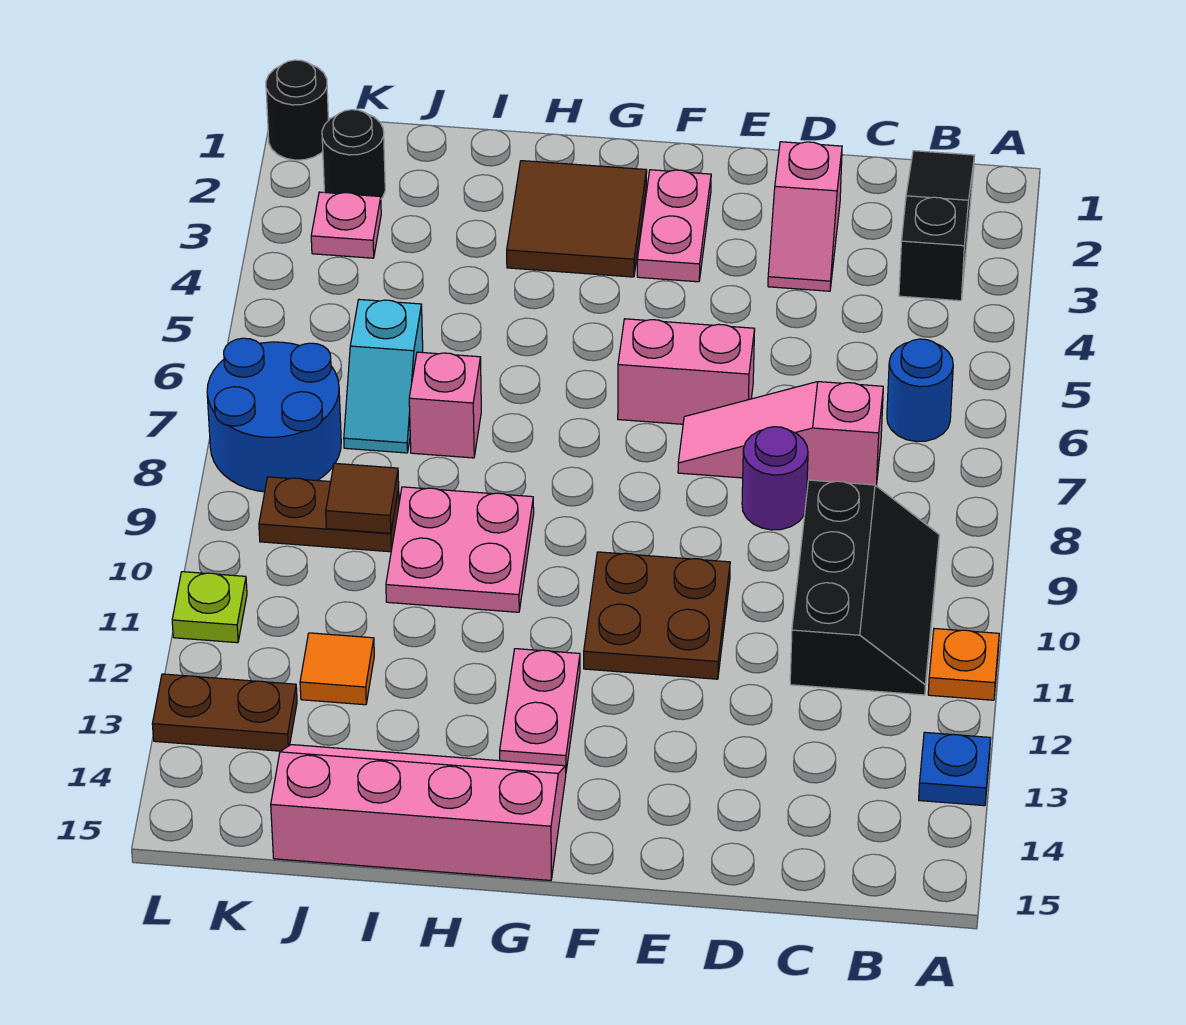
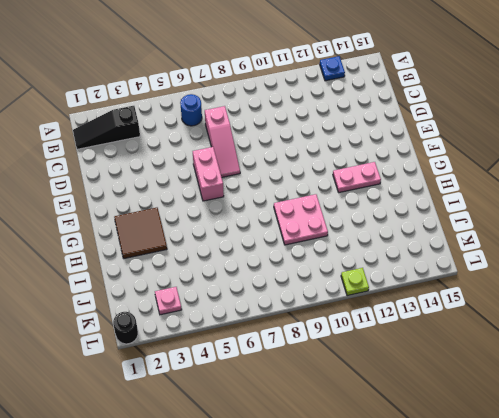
none -> orange 1x1 plate [928,629,999,700]
none -> black 2x3 slope [790,480,939,695]
none -> pink 1x2 slope [768,142,842,291]

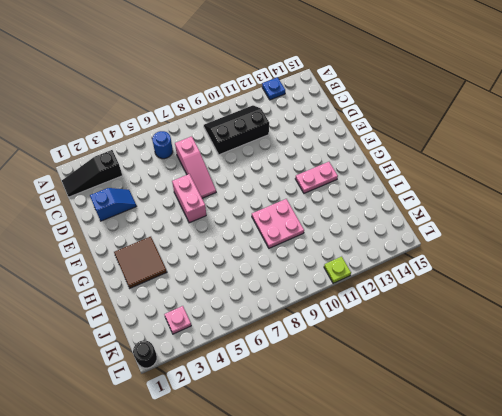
blue 1x2 slope [90,188,136,221] -> pink 1x2 slope [768,142,842,291]
none -> orange 1x1 plate [928,629,999,700]
none -> purple 1x1 round brick [742,427,808,530]
none -> brown 2x2 plate [584,552,730,679]

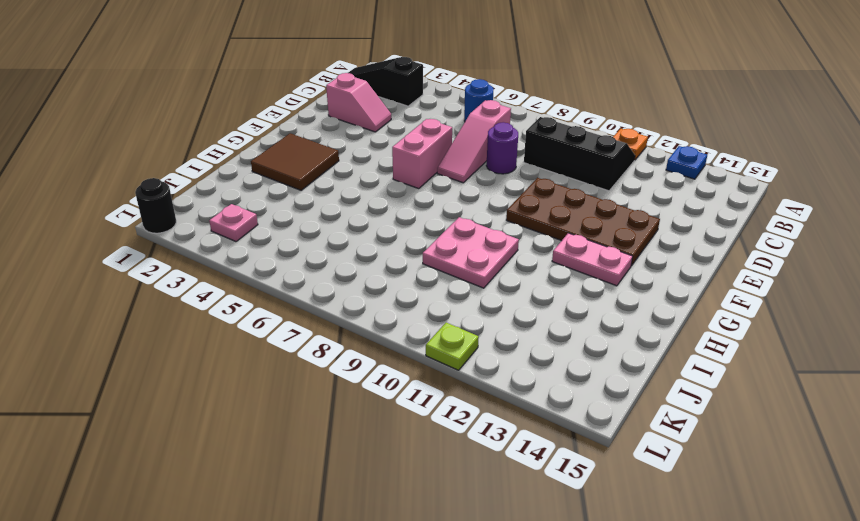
brown 2x4 plate [506,178,660,266] -> brown 2x2 plate [584,552,730,679]
none -> pink 1x2 plate [637,170,711,282]
none -> pink 2x4 slope [271,745,566,880]
none -> pink 1x1 brick [409,352,481,458]

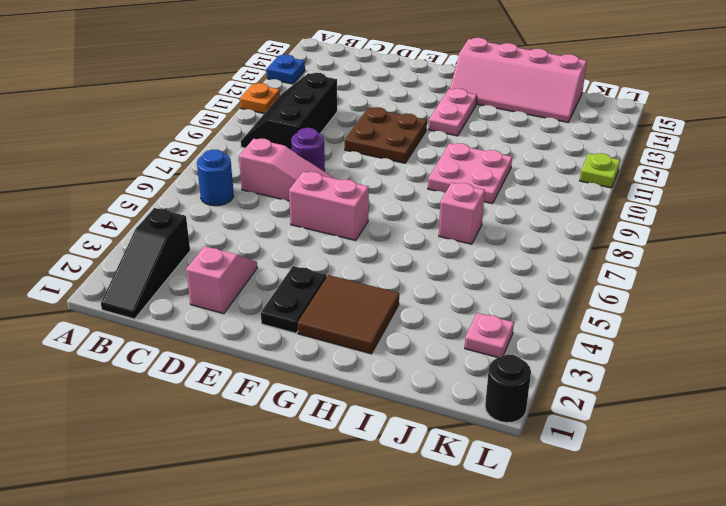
black 1x2 plate [261,266,327,333] -> pink 1x2 plate [637,170,711,282]
none -> cyan 1x2 slope [344,299,423,453]
none -> brown 1x2 plate [259,477,399,552]
none -> orange 1x1 tile [300,633,374,705]

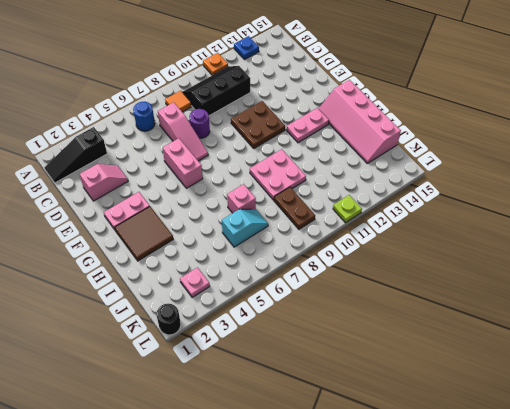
orange 1x1 tile [165,91,191,112] -> orange 1x1 tile moved to [300,633,374,705]
none -> black 1x1 round brick [322,110,385,199]
none -> blue 2x2 round brick [207,338,341,492]
none -> brown 1x2 plate [152,674,297,751]

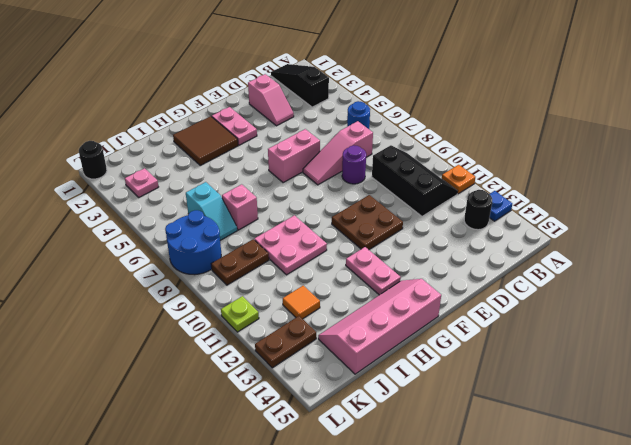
black 1x1 round brick [464,190,492,230] -> black 1x1 round brick moved to [322,110,385,199]
none -> brown 1x1 tile [326,463,399,533]

